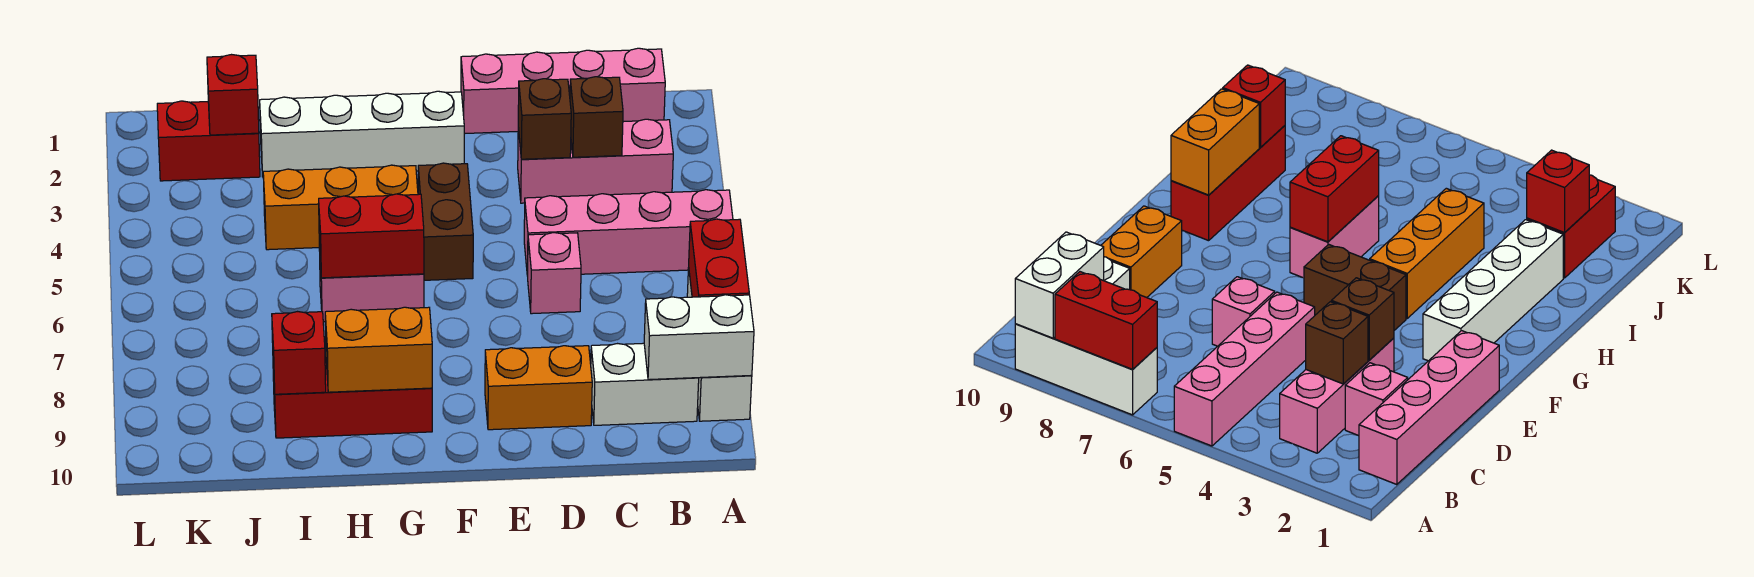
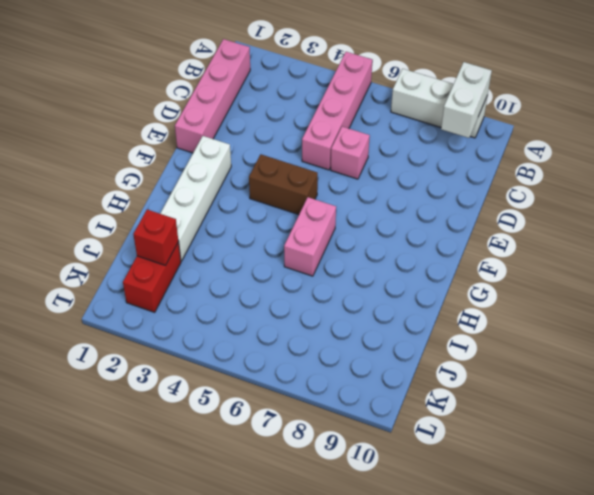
none -> pink 1x3 brick [518,119,673,203]
none -> white 1x2 brick [591,343,699,425]
none -> pink 1x1 brick [1345,363,1408,436]

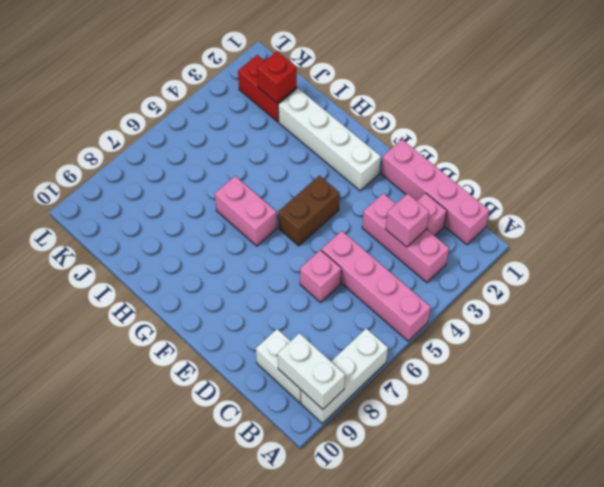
pink 1x1 brick [386,194,429,247] -> brown 1x1 brick [570,77,623,157]
none -> orange 1x2 brick [485,346,592,430]
none -> orange 1x3 brick [263,165,418,250]
none -> red 1x3 brick [273,356,432,438]

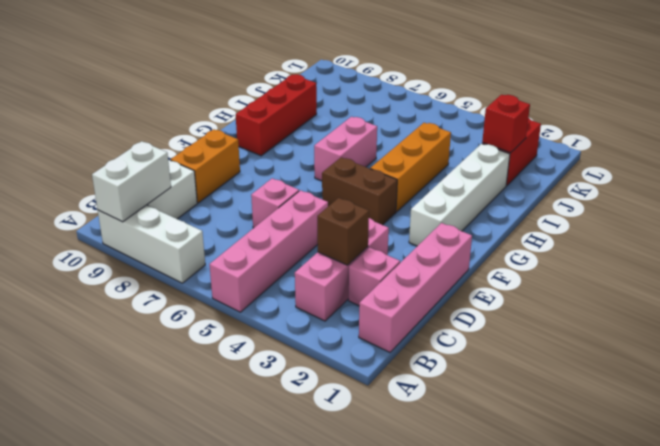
none -> red 1x2 brick [689,219,749,297]
none -> brown 1x1 brick [518,79,571,159]
none -> red 1x2 brick [319,194,424,278]

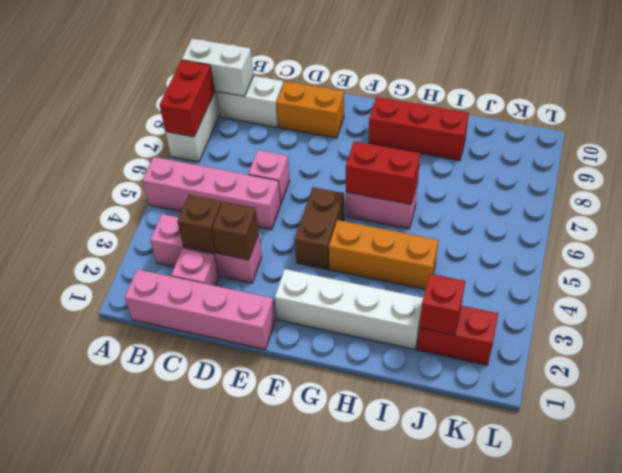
none -> orange 1x2 brick [325,307,432,392]
none -> red 1x1 brick [272,312,326,394]

